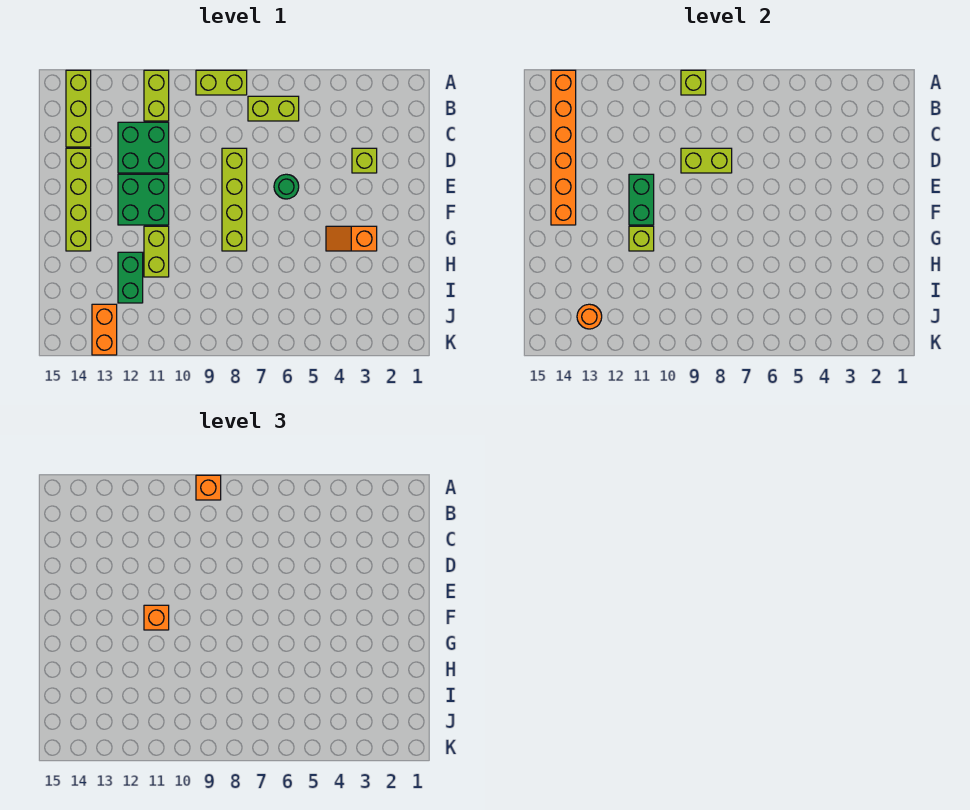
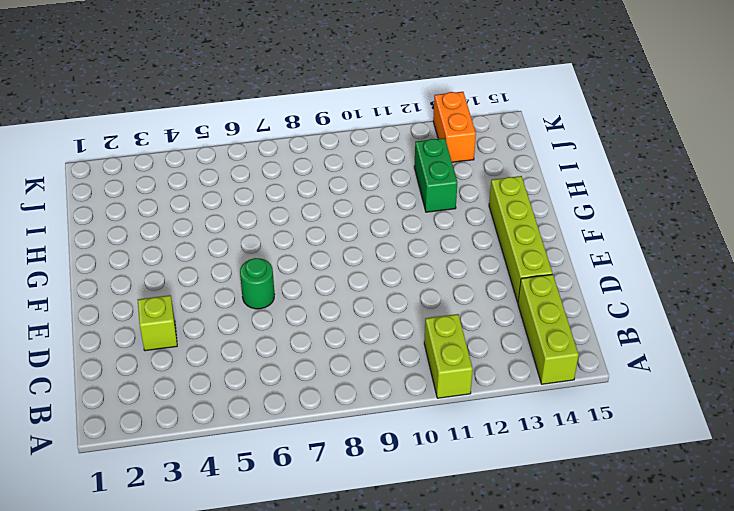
none -> lime 1x2 brick [196,70,247,95]
none -> lime 1x2 brick [248,96,299,121]
none -> green 2x2 brick [118,122,169,173]

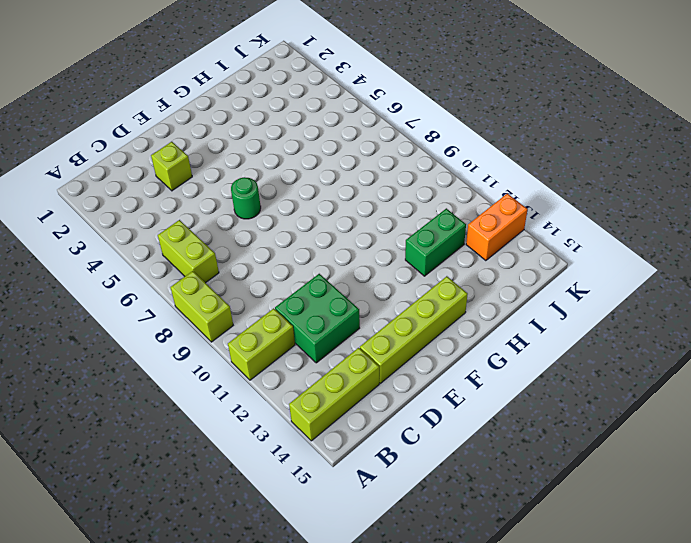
none -> lime 1x4 brick [222,148,247,251]
none -> green 2x2 brick [118,174,169,225]
none -> orange 1x2 slope [326,226,377,251]

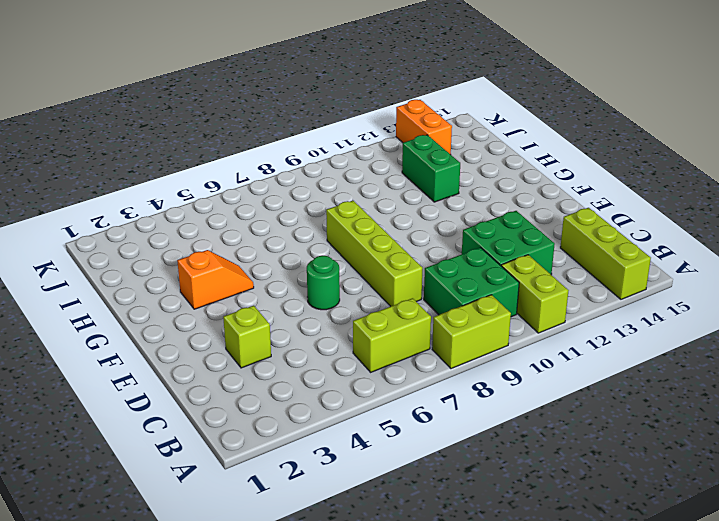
green 2x2 brick [424,248,519,317] -> green 2x2 brick moved to [118,174,169,225]
none -> lime 1x4 brick [66,148,91,251]
none -> lime 1x2 brick [144,226,169,277]
none -> lime 1x1 brick [681,70,706,95]

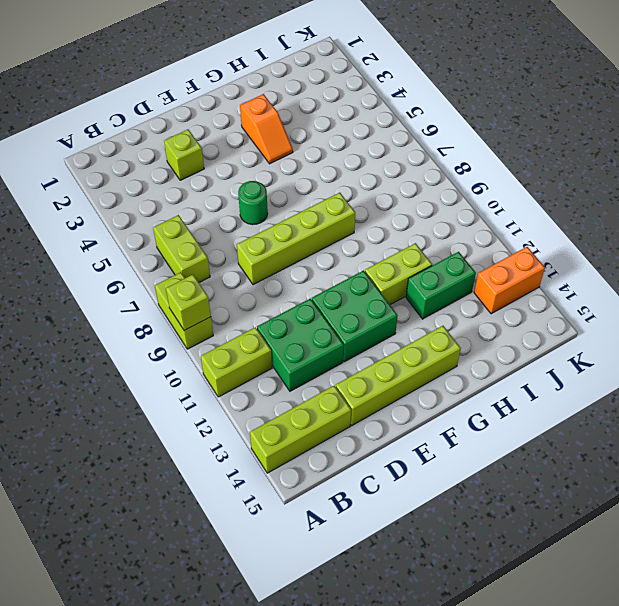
none -> orange 1x6 brick [551,70,576,225]
none -> lime 1x2 brick [681,148,732,173]
none -> green 1x2 brick [629,174,654,225]

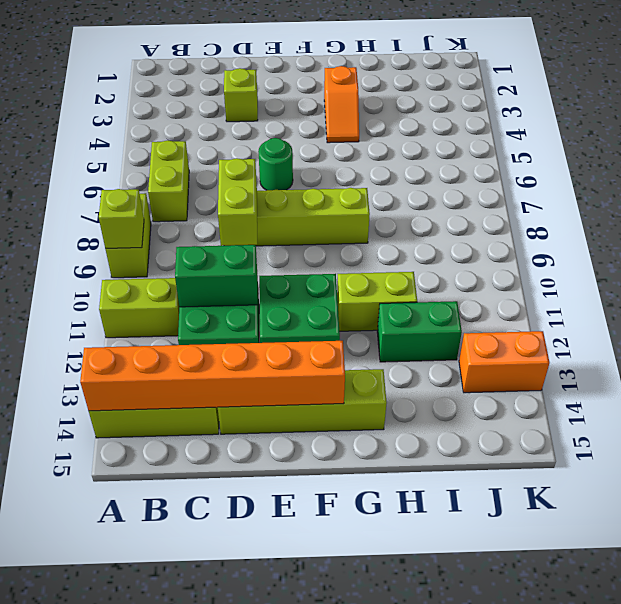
green 1x2 brick [175,245,258,307] -> green 1x2 brick moved to [629,174,654,225]
none -> lime 1x1 brick [629,226,654,251]
none -> orange 1x1 round brick [577,304,602,329]
none -> orange 1x1 brick [196,475,221,500]

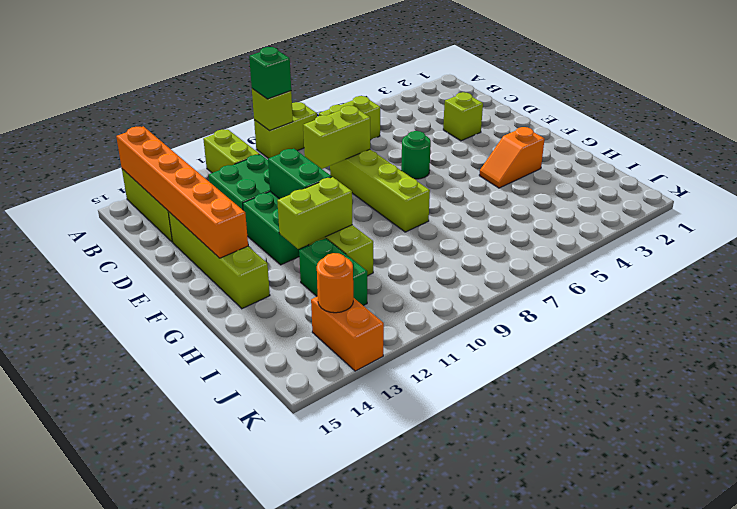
green 1x1 brick [249,47,291,99] -> orange 1x1 brick [196,475,221,500]
lime 1x2 brick [277,177,352,249] -> lime 1x1 brick [629,226,654,251]
none -> orange 1x1 brick [144,605,169,630]

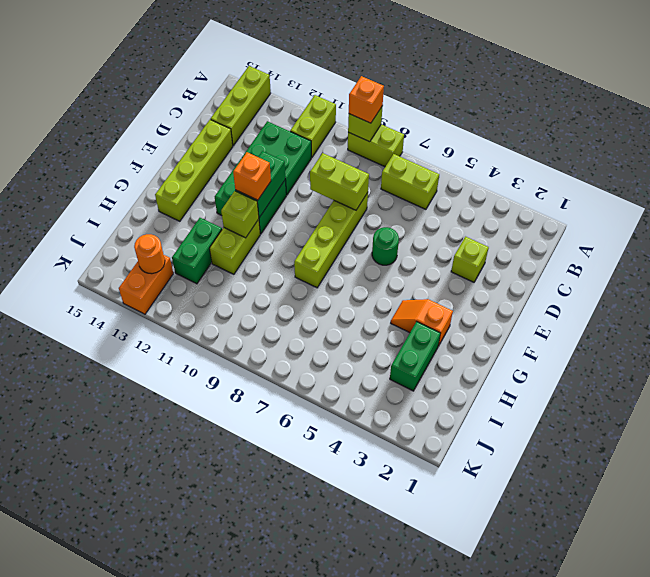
green 1x2 brick [390,322,440,391] -> none
none -> orange 1x6 brick [551,70,576,225]

